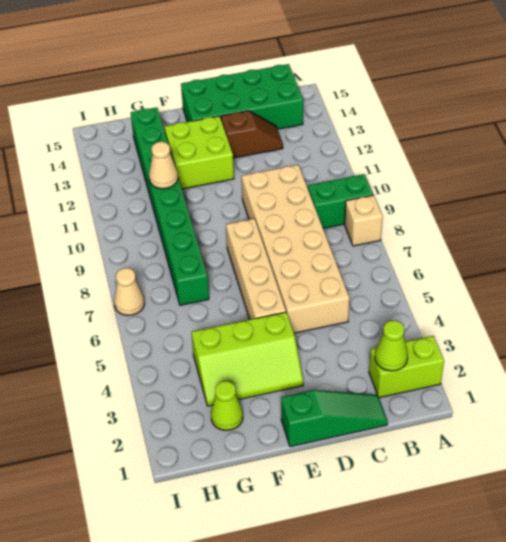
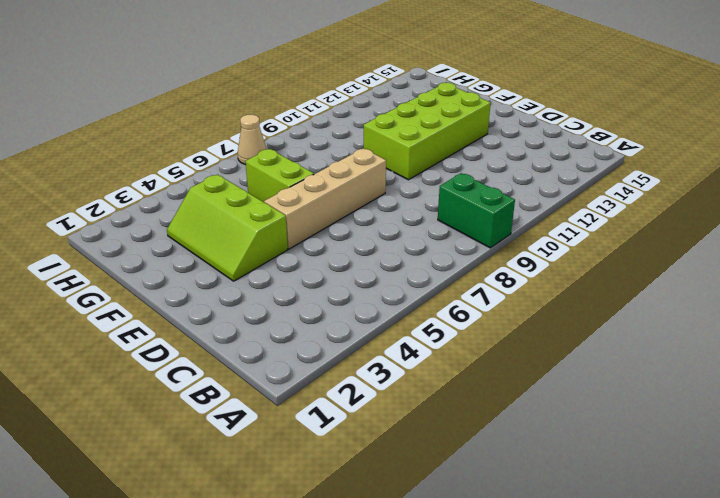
lime 2x4 brick [364,83,491,180] -> lime 2x2 brick [164,116,234,189]
lime 1x2 brick [245,149,314,202] -> lime 1x2 brick moved to [369,336,444,398]
none -> tan 1x1 brick [345,195,383,246]
none -> green 2x4 brick [181,64,303,129]
none -> green 1x3 slope [281,390,388,447]

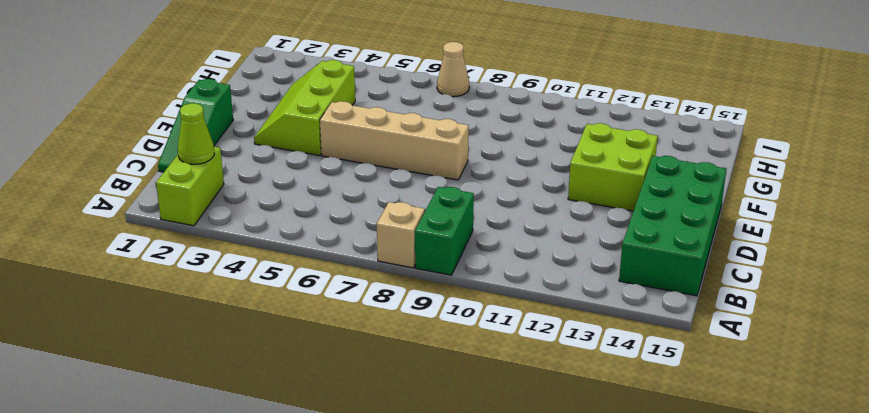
none -> tan 2x6 brick [242,165,349,333]
none -> brown 1x2 slope [221,111,283,158]
none -> lime 1x1 cone [211,381,243,430]

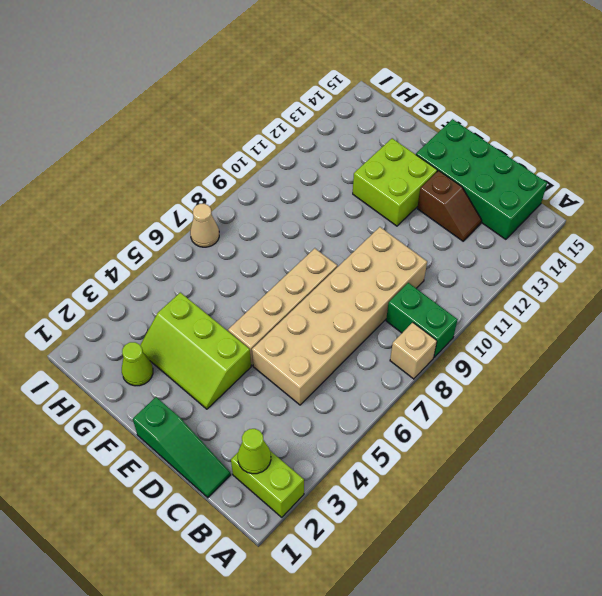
none -> green 1x8 brick [131,107,209,305]
none -> tan 1x1 cone [149,142,178,189]

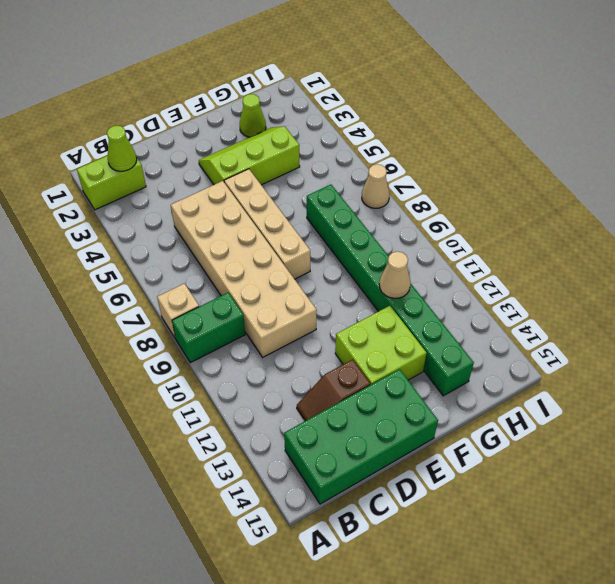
none -> green 1x3 slope [281,390,388,447]

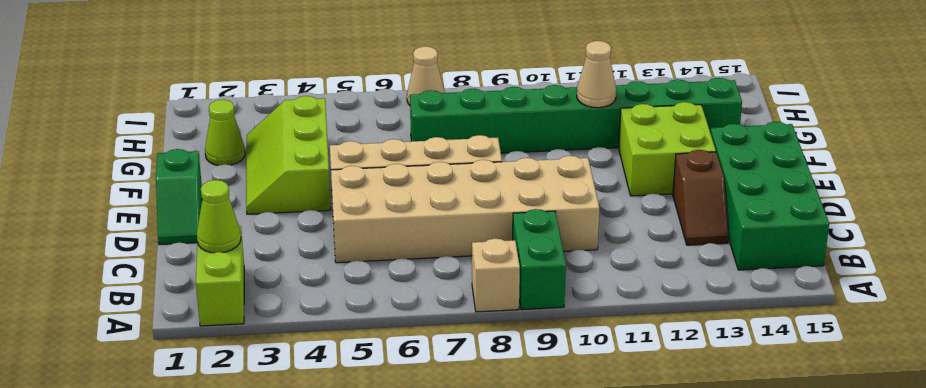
green 1x2 slope [156,149,202,245] -> green 1x3 slope [281,390,388,447]

